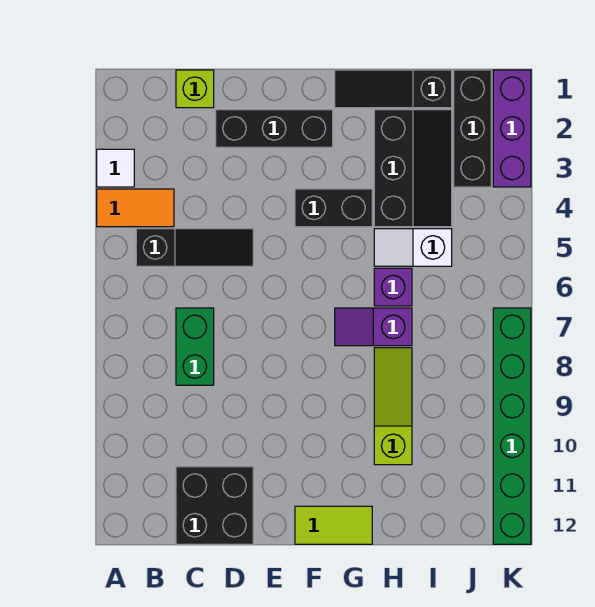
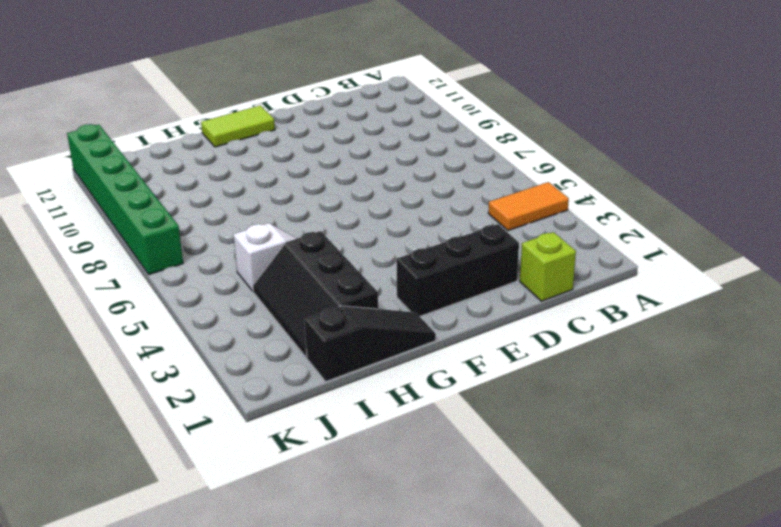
none -> white 1x1 tile [97,149,134,187]
none -> black 1x3 slope [136,229,253,266]
none -> green 1x2 brick [176,308,214,385]

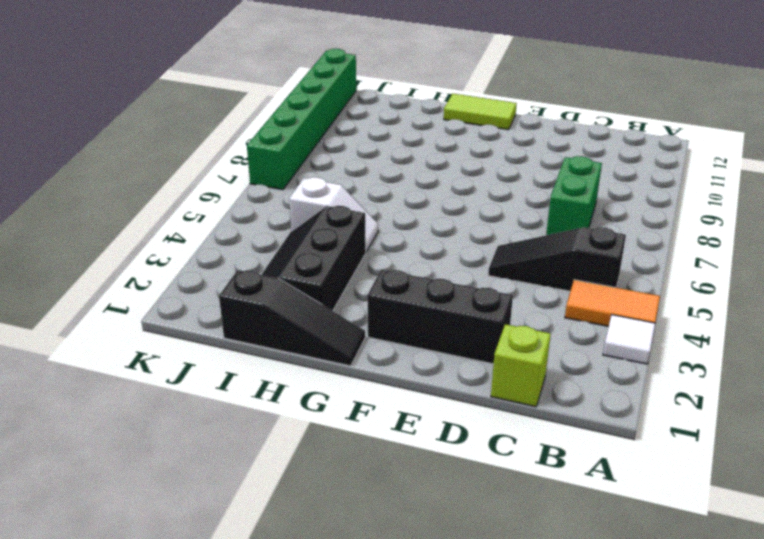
none -> black 2x2 brick [176,467,253,544]
none -> black 1x2 brick [295,189,372,227]
none -> purple 1x2 slope [335,308,412,346]

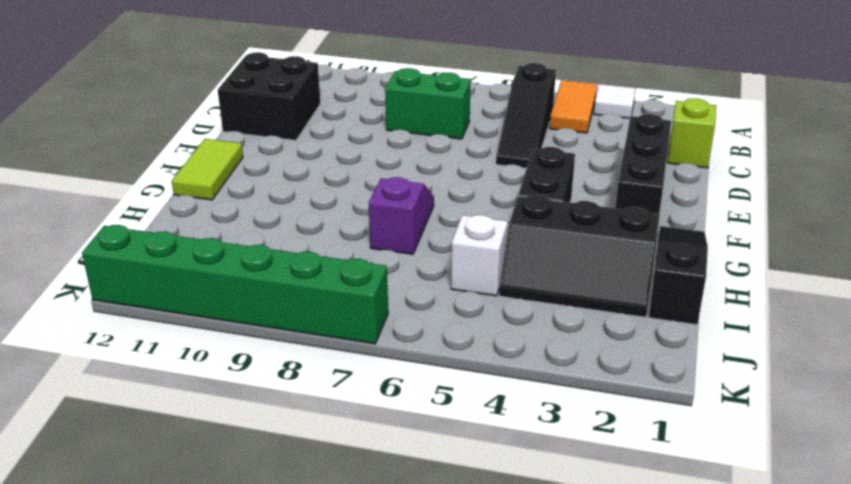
none -> purple 1x1 brick [374,268,412,306]
none -> lime 1x3 slope [374,348,412,465]
none -> black 1x3 brick [454,70,491,187]

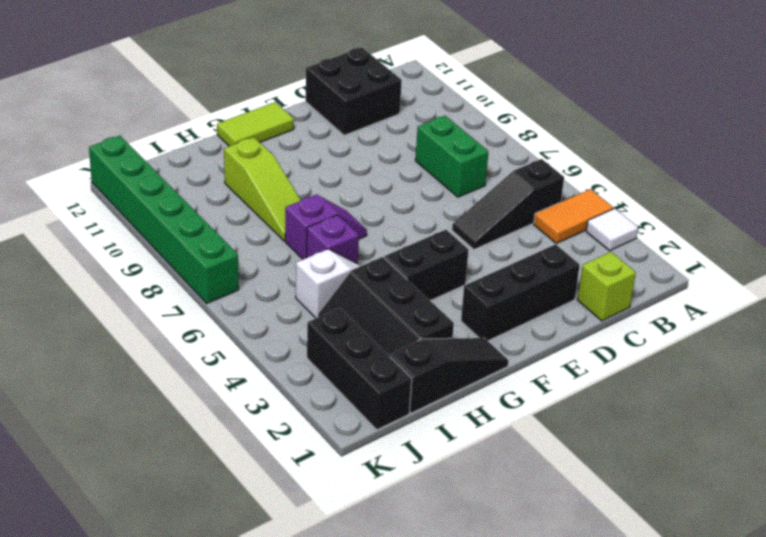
none -> purple 1x3 brick [493,70,531,187]

